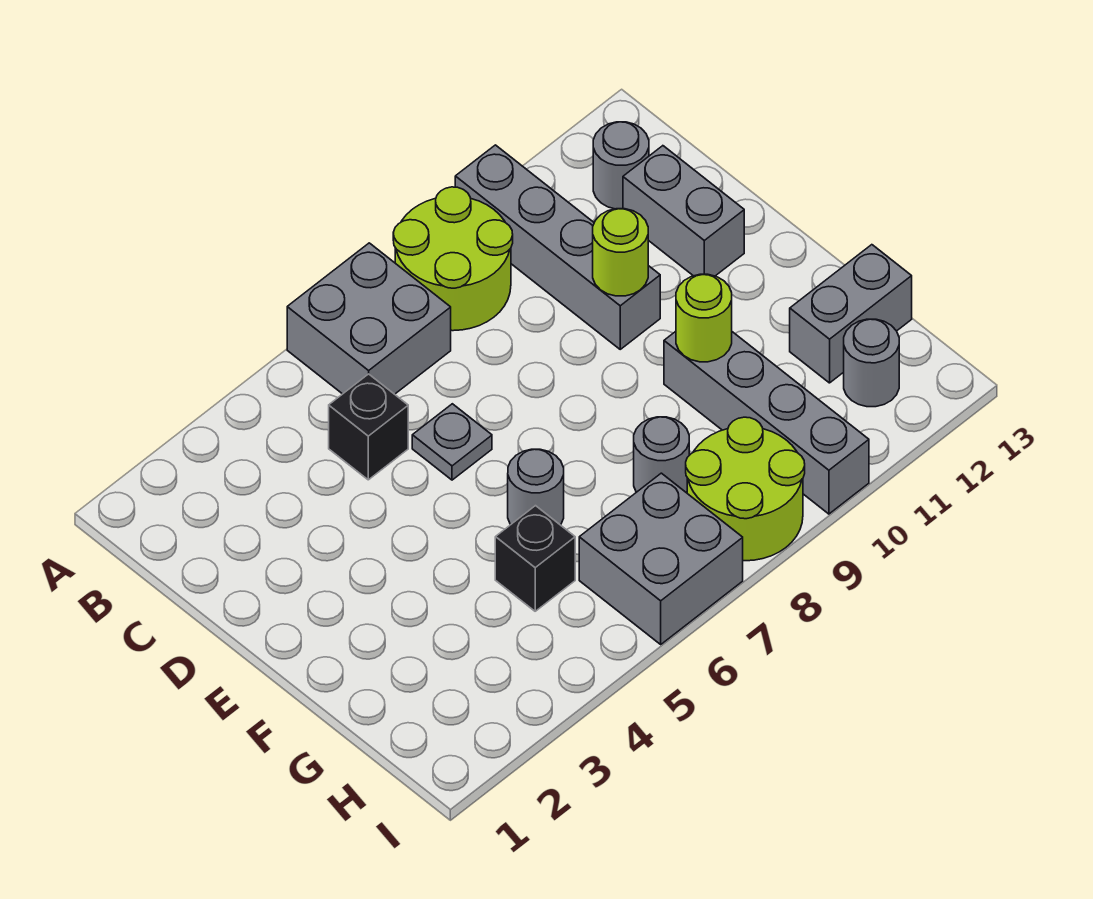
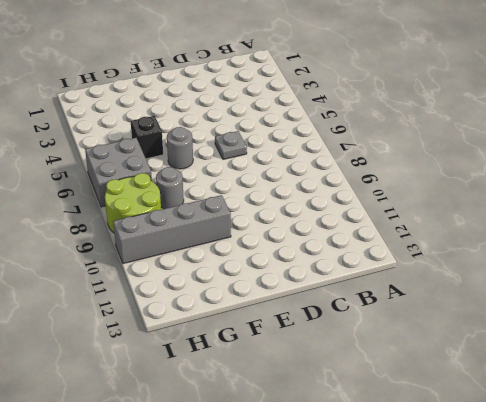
none -> grey 2x2 brick [287,243,451,394]
none -> lime 2x2 round brick [393,187,513,331]
none -> grey 1x4 brick [455,145,660,349]

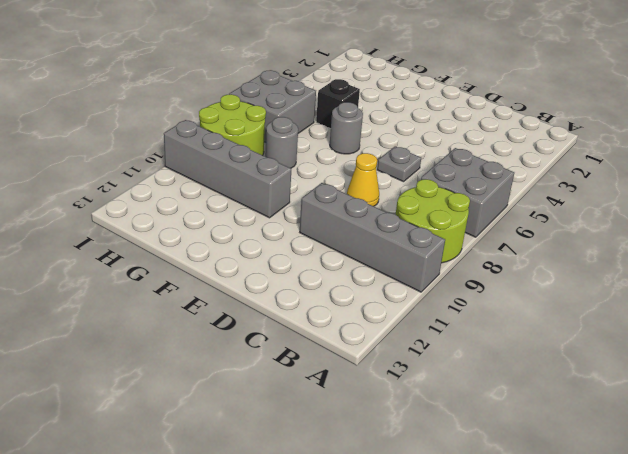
yellow 1x1 cone [347,153,379,206] -> none
none -> grey 1x1 round brick [593,122,649,209]
none -> black 1x1 brick [329,374,408,480]
none -> grey 1x2 brick [623,146,744,276]

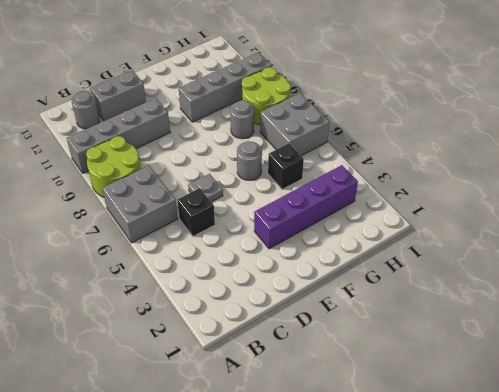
purple 1x4 brick [254,165,358,249] -> none
none -> grey 1x2 brick [790,245,912,383]
none -> grey 1x1 round brick [844,319,899,407]
none -> lime 1x1 round brick [593,209,648,296]

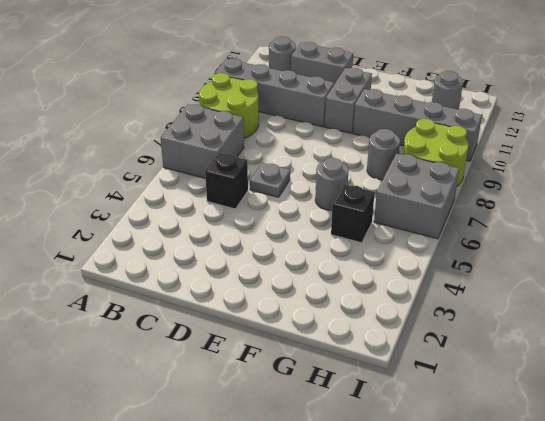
grey 1x2 brick [325,68,372,133] -> grey 1x2 brick moved to [790,245,912,383]
none -> lime 1x1 round brick [593,209,648,296]
none -> lime 1x1 round brick [676,274,732,362]

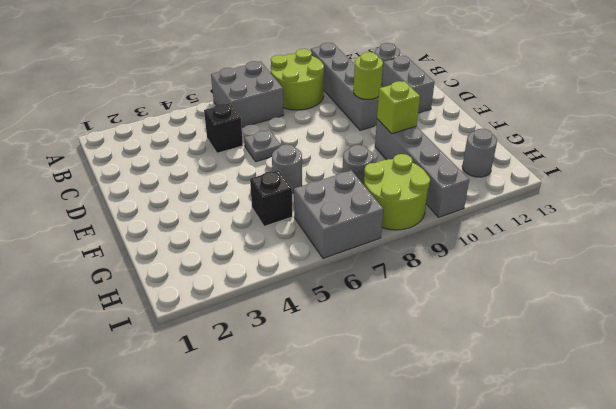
lime 1x1 brick [377,81,420,134] -> lime 1x1 round brick [676,274,732,362]
none -> grey 1x2 brick [790,245,912,383]

